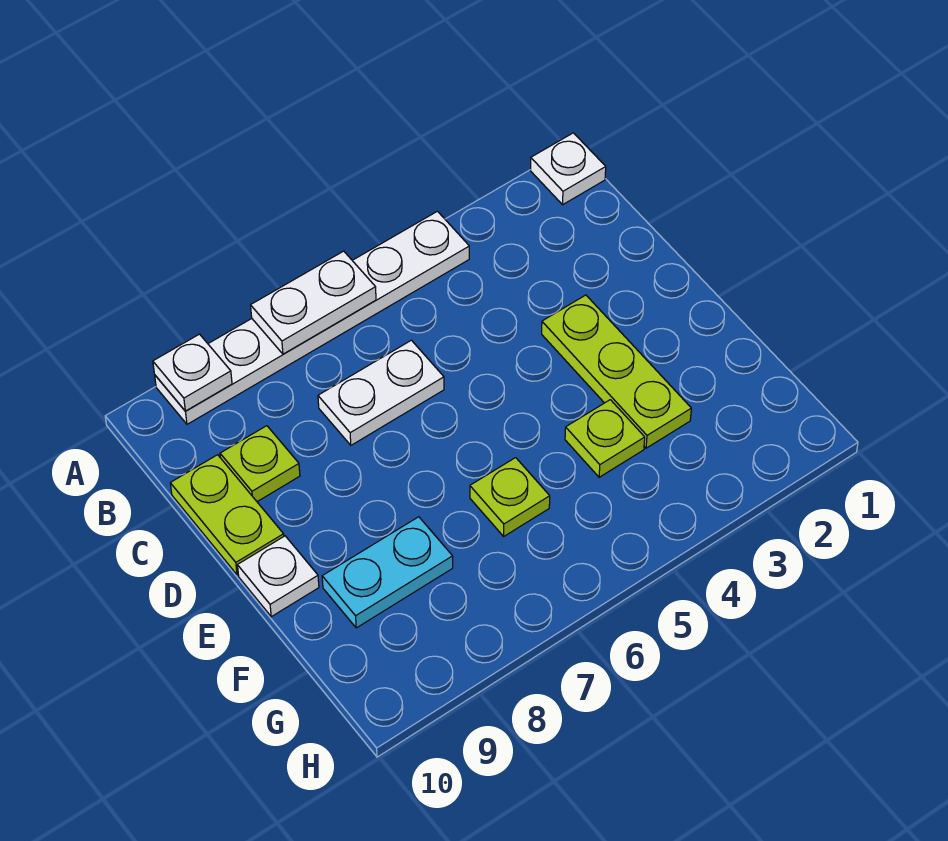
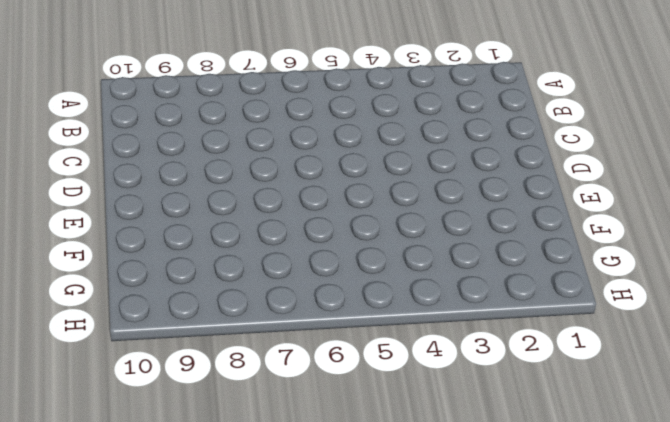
none -> white 1x1 plate [530,133,606,205]
none -> white 1x6 plate [155,211,469,424]
none -> white 1x2 plate [318,340,444,445]

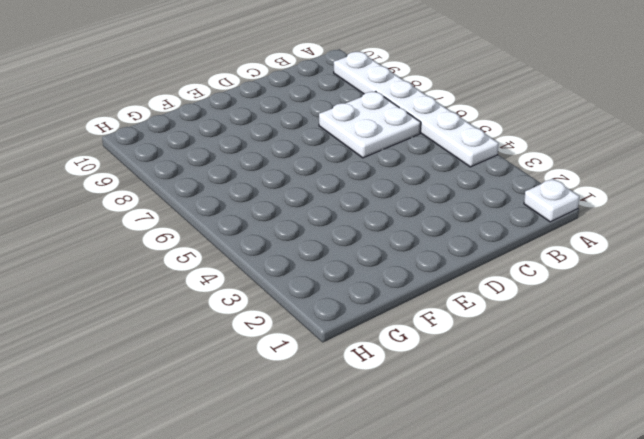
white 2x2 plate [319,91,421,158] -> white 1x2 plate [318,340,444,445]
none -> lime 1x1 plate [220,426,300,502]
none -> lime 1x2 plate [170,455,284,575]
none -> lime 1x3 plate [542,295,691,448]

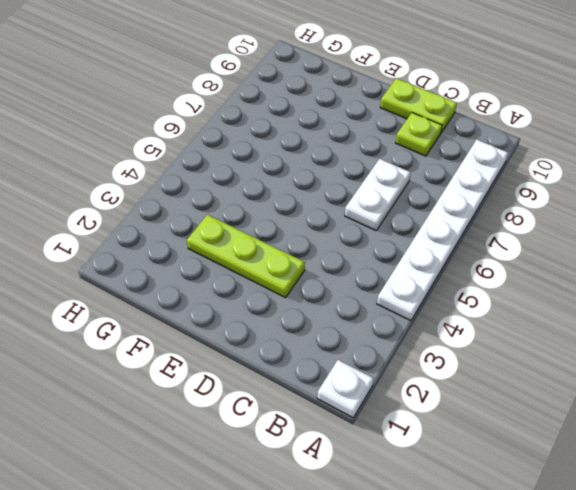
none -> white 1x1 plate [238,536,319,617]
none -> lime 1x1 plate [565,400,645,477]
none -> lime 1x1 plate [470,458,550,536]

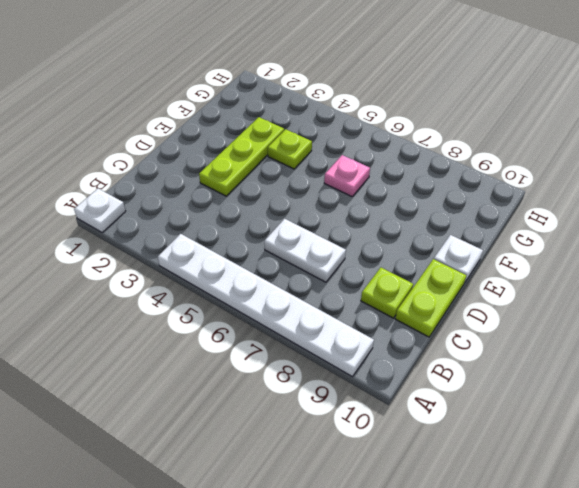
pink 1x1 plate [324,155,370,196] -> lime 1x1 plate [470,458,550,536]
none -> cyan 1x2 plate [322,517,453,628]
none -> white 1x2 plate [251,251,376,354]
none -> white 1x1 plate [153,334,232,411]

